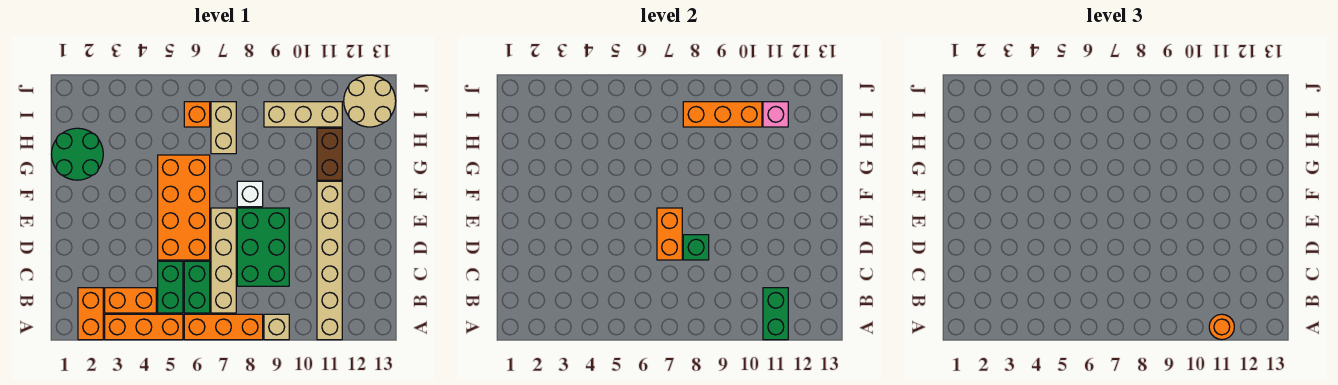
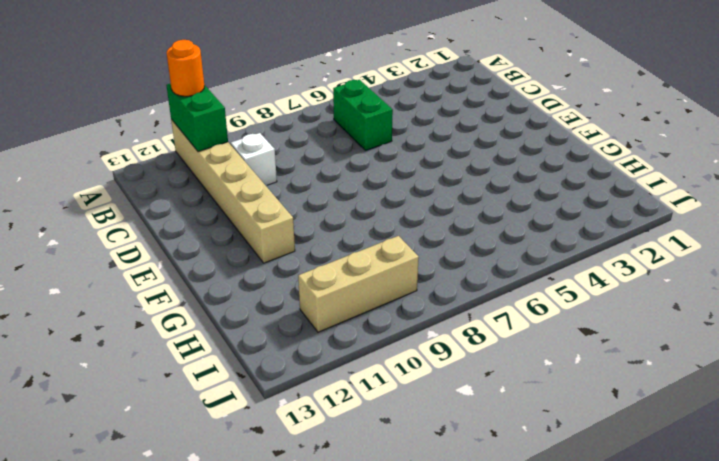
white 1x1 brick [231,133,277,185] -> white 1x1 brick moved to [237,181,263,207]
none -> orange 1x2 brick [78,288,103,340]
none -> orange 1x3 brick [105,314,183,340]
none -> orange 1x3 brick [184,314,263,340]

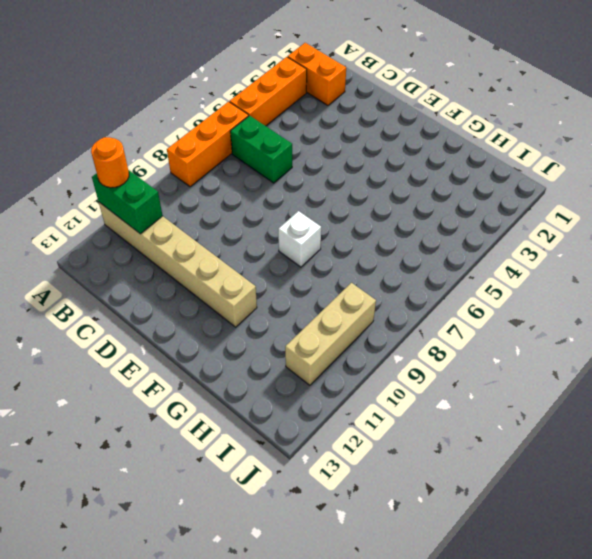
none -> tan 1x1 brick [264,314,289,340]
none -> orange 1x2 brick [105,288,156,313]
none -> green 1x2 brick [158,261,183,313]

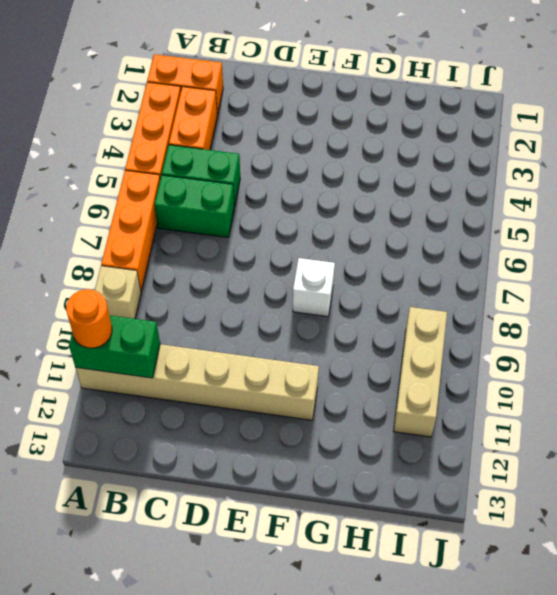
none -> tan 1x4 brick [211,208,236,313]
none -> green 2x3 brick [237,208,289,286]
none -> orange 2x4 brick [158,155,210,260]

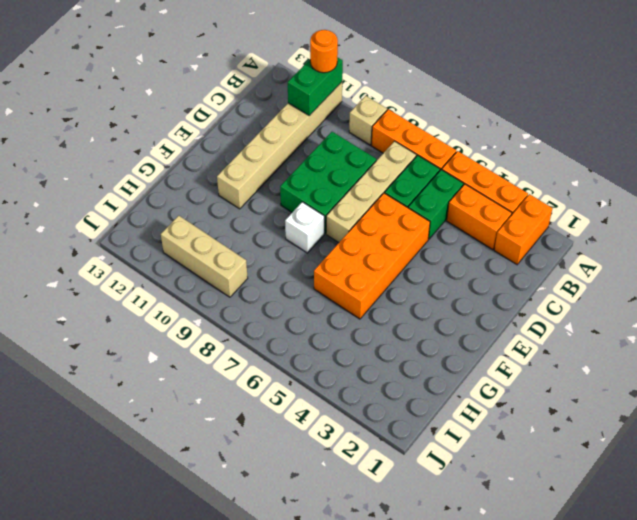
none -> green 2x2 round brick [51,128,103,180]
none -> brown 1x2 brick [317,128,342,180]
none -> tan 1x2 brick [211,102,236,154]

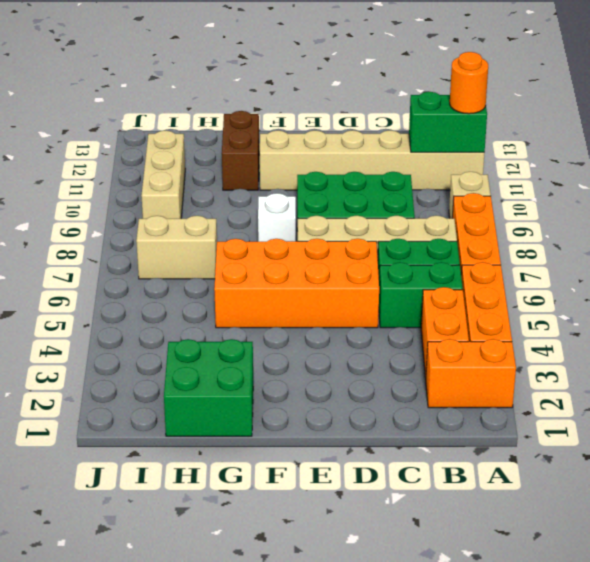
green 2x2 brick [164,339,253,436] -> green 2x2 round brick [51,128,103,180]
brown 1x2 brick [222,111,259,190] -> brown 1x2 brick turned to [317,128,342,180]
none -> orange 1x1 brick [184,102,210,127]
none -> tan 2x2 round brick [344,75,396,127]
none -> orange 1x2 brick [657,208,682,260]

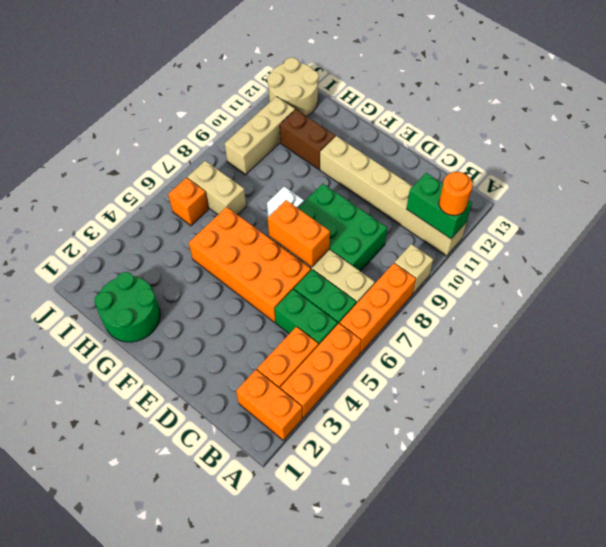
none -> green 1x1 brick [683,235,709,260]
none -> orange 1x3 brick [683,102,762,127]
none -> pink 1x1 brick [763,102,788,127]

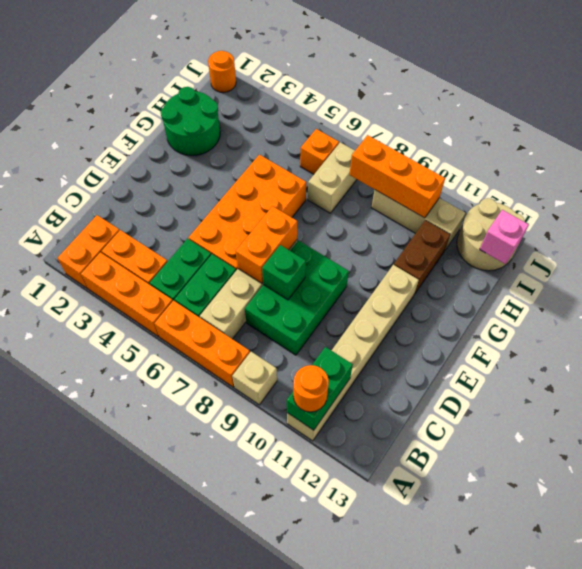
pink 1x1 brick [480,210,529,264] -> pink 1x1 brick moved to [763,102,788,127]
orange 1x1 round brick [208,51,236,93] -> none
none -> white 1x1 brick [237,181,263,207]

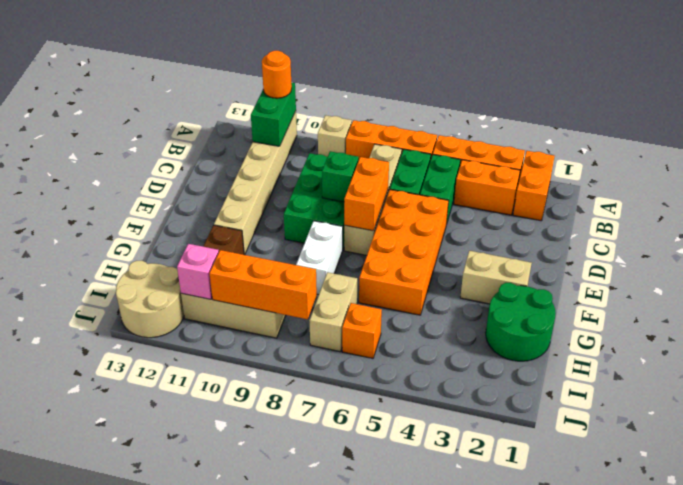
tan 1x2 brick [460,251,532,304] -> none
white 1x2 brick [296,221,343,295] -> white 1x1 brick [237,181,263,207]

